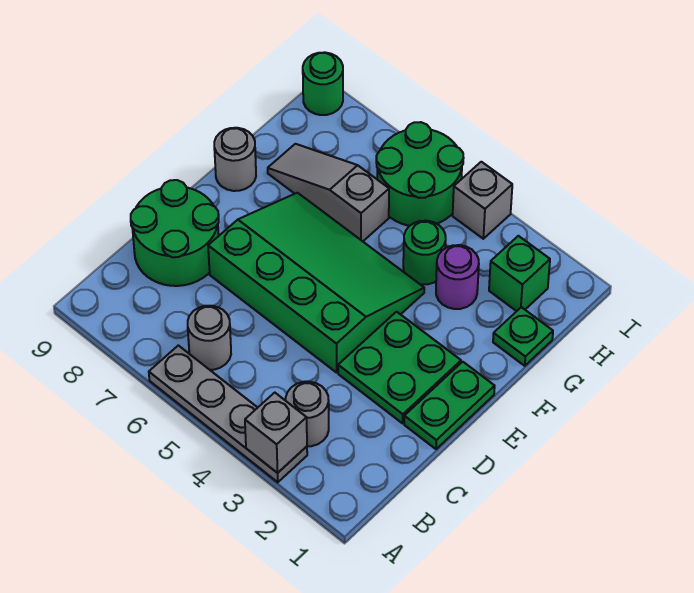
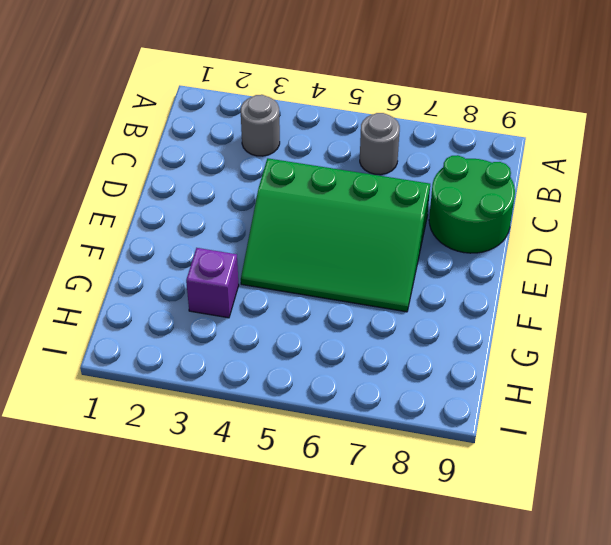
purple 1x1 brick [186,248,239,318] -> purple 1x1 round brick [436,245,479,309]
none -> grey 1x4 plate [149,345,307,482]
none -> green 1x2 plate [404,362,495,449]
none -> green 2x2 plate [338,312,461,423]

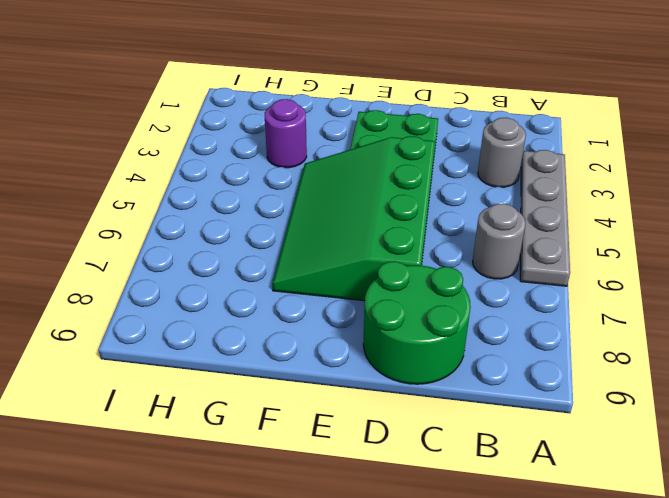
none -> green 1x2 plate [404,362,495,449]
none -> grey 1x1 round brick [214,128,256,191]
none -> green 1x1 plate [493,307,553,366]

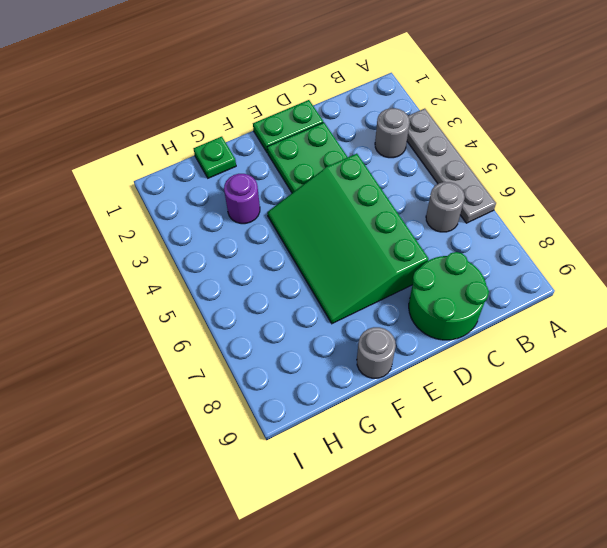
none -> green 1x1 round brick [403,221,446,285]
none -> grey 1x3 slope [268,144,389,241]
none -> green 1x1 brick [489,236,550,311]

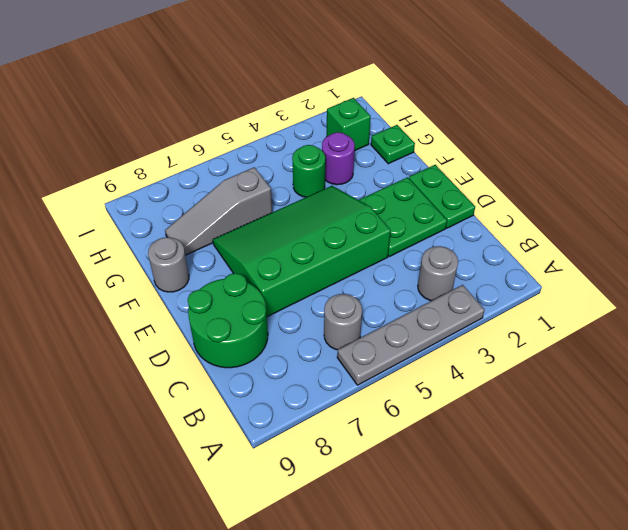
none -> green 2x2 round brick [376,122,463,226]
none -> grey 1x1 brick [453,162,512,239]
none -> green 1x1 round brick [303,52,343,115]

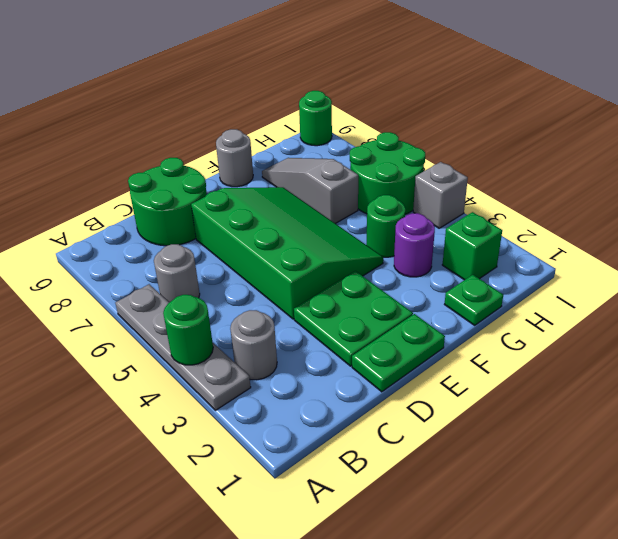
green 1x1 round brick [163,295,213,365] -> none
none -> grey 1x1 brick [245,393,307,473]

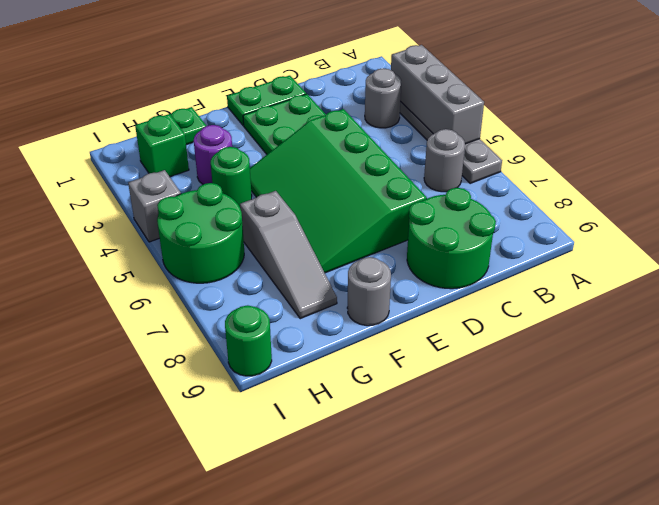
grey 1x3 brick [391,45,484,144] -> grey 1x1 brick [245,393,307,473]

